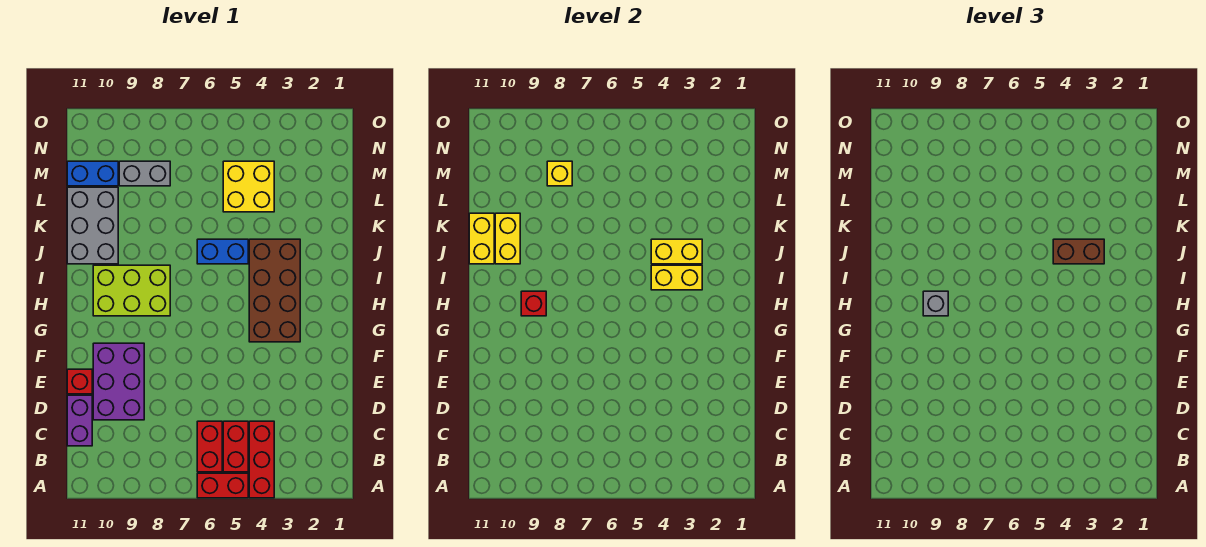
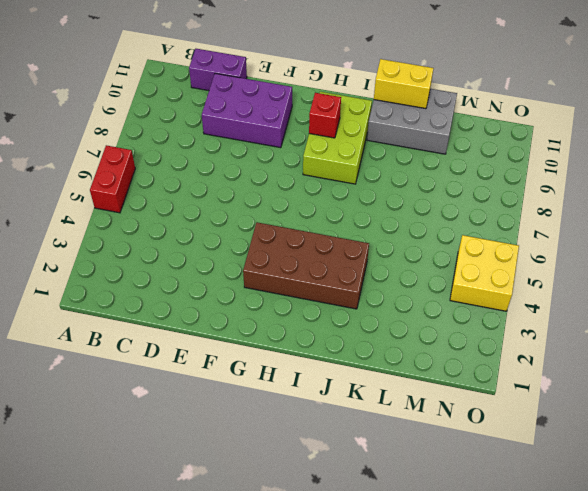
yellow 2x2 brick [450,235,519,311] -> yellow 2x2 brick moved to [223,161,274,212]
none -> red 1x3 brick [249,421,274,498]
none -> red 1x2 brick [223,421,248,472]
none -> red 1x2 brick [197,421,222,472]

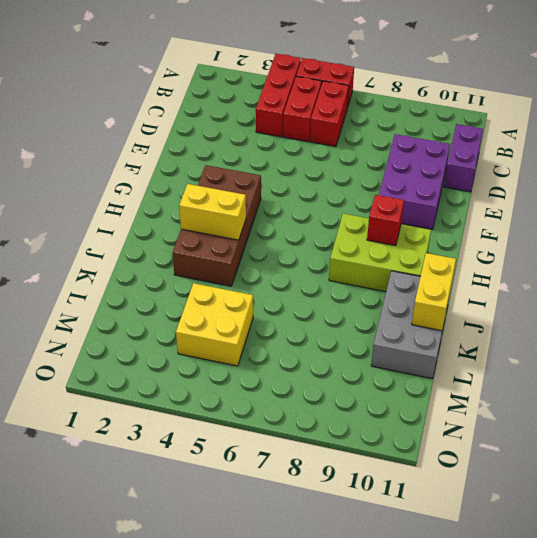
none -> red 1x1 brick [67,369,92,394]
none -> blue 1x2 brick [197,239,248,264]
none -> grey 1x2 brick [119,161,170,186]

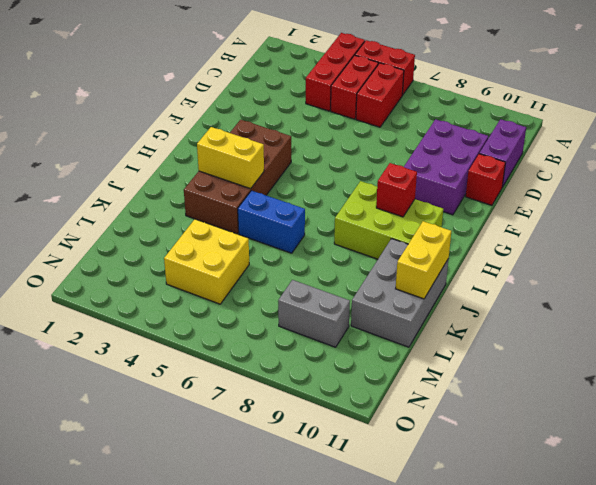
none -> blue 1x2 brick [67,161,118,186]
none -> yellow 1x2 brick [651,239,702,264]
none -> yellow 1x2 brick [495,213,520,264]

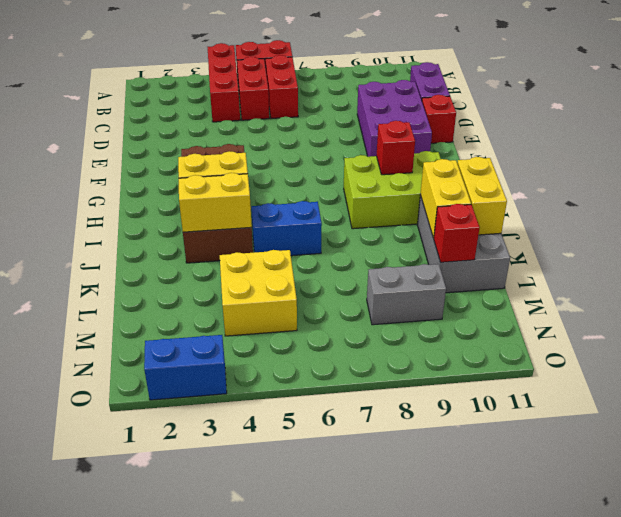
red 1x1 brick [434,204,480,262] -> none
blue 1x2 brick [144,335,227,400] -> blue 1x2 brick moved to [67,161,118,186]
none -> yellow 1x1 brick [547,161,572,186]
none -> grey 1x1 brick [923,291,948,316]
none -> brown 1x2 brick [1053,239,1104,264]

